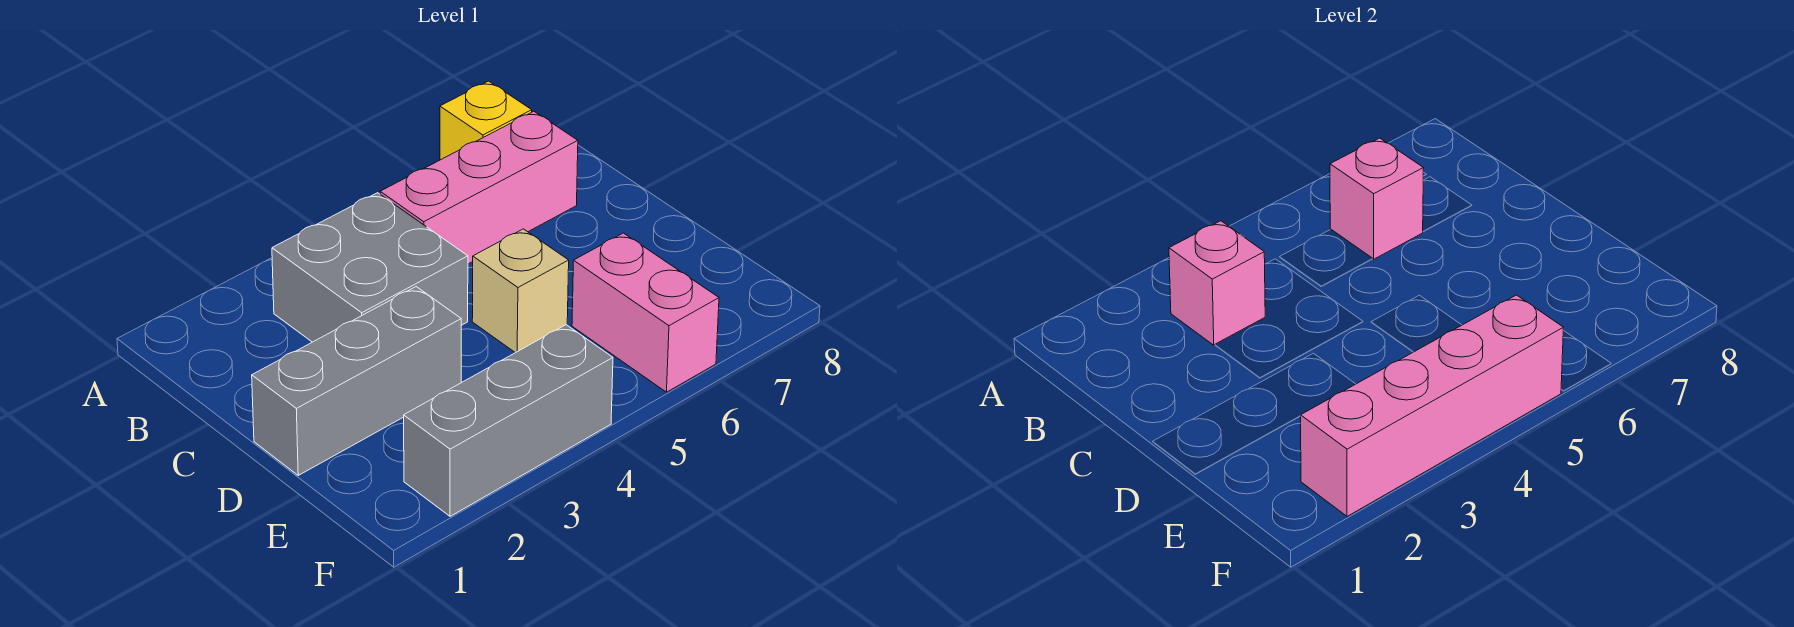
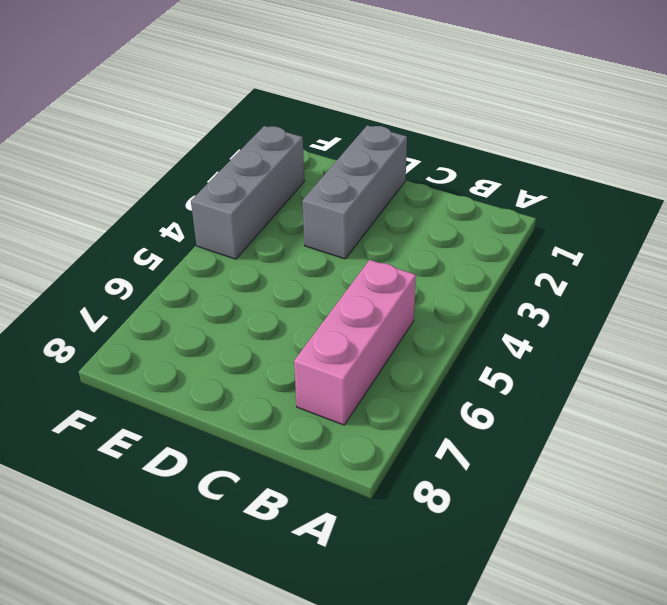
none -> yellow 1x1 brick [440,81,532,160]
none -> grey 2x2 brick [272,193,468,342]

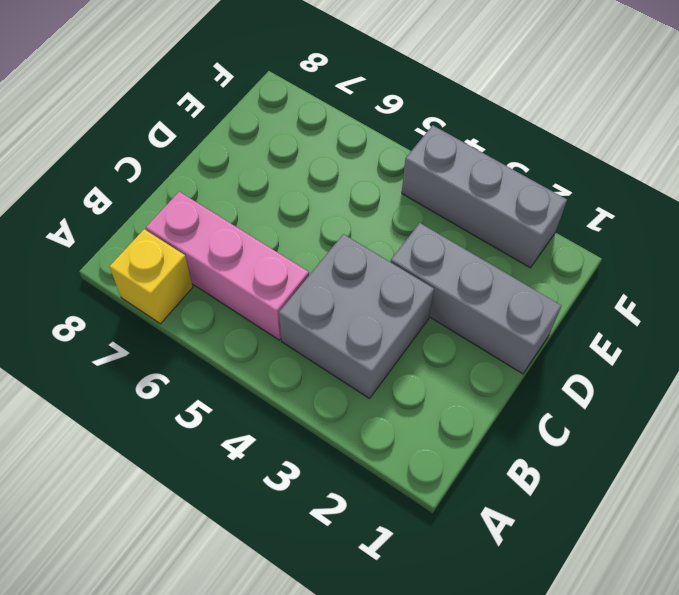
none -> tan 1x1 brick [472,229,569,353]
none -> pink 1x2 brick [572,233,719,392]

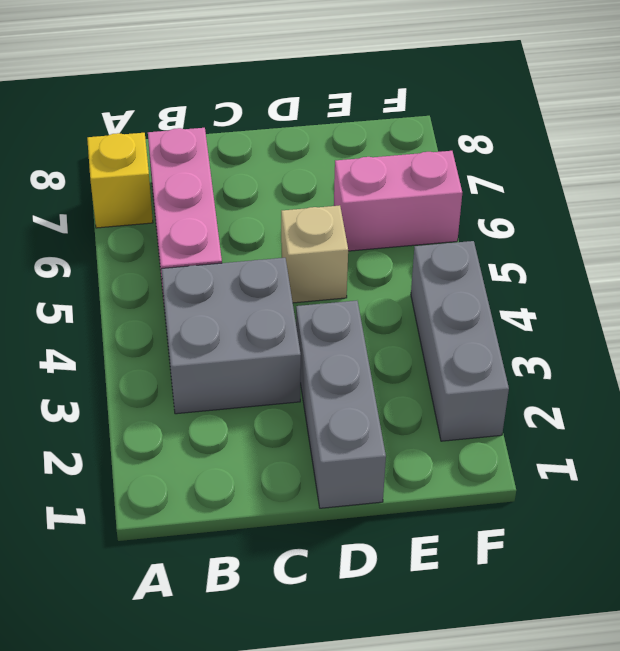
none -> pink 1x1 brick [1169,221,1265,345]
none -> pink 1x1 brick [1330,138,1424,259]

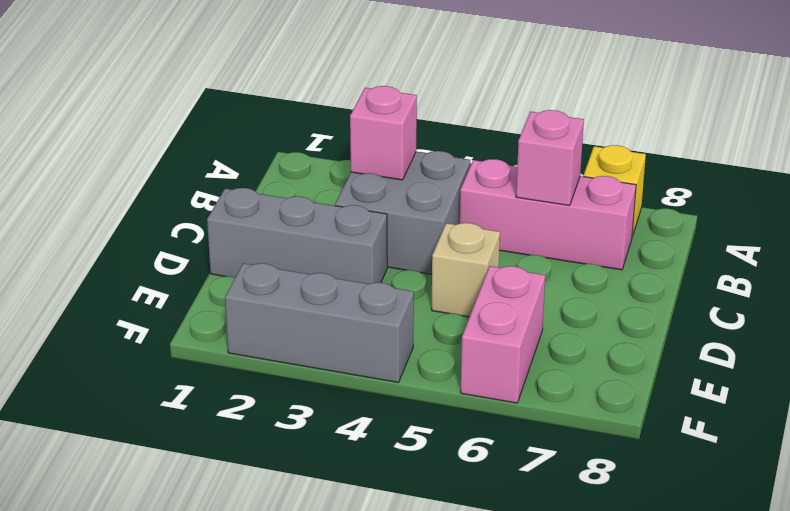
none -> pink 1x4 brick [1301,295,1563,516]

